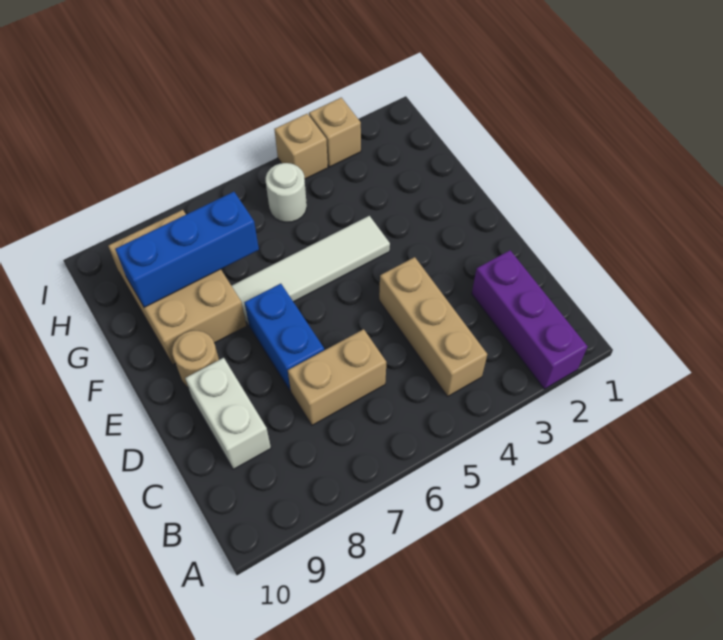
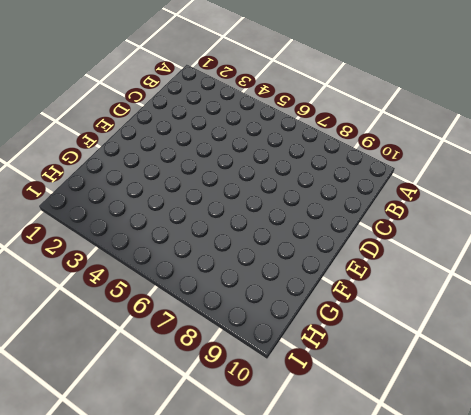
none -> purple 1x3 brick [472,250,587,389]
none -> tan 1x3 brick [379,257,487,396]
none -> tan 1x2 brick [288,329,386,425]

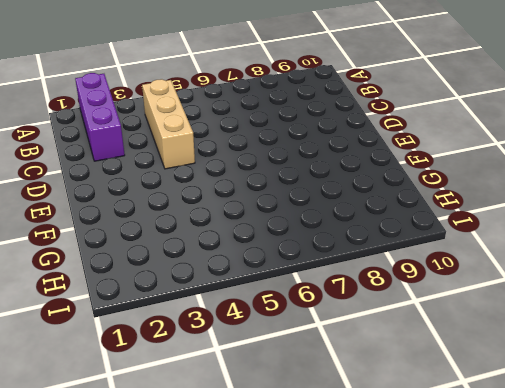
none -> tan 1x2 brick [288,329,386,425]
none -> white 1x2 brick [185,358,271,469]
none -> blue 1x2 brick [244,284,324,391]

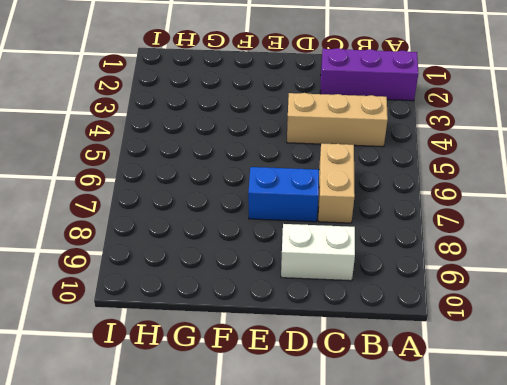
none -> tan 1x1 round brick [172,331,219,387]
none -> white 1x4 tile [232,216,390,325]
none -> tan 2x3 brick [108,210,247,365]

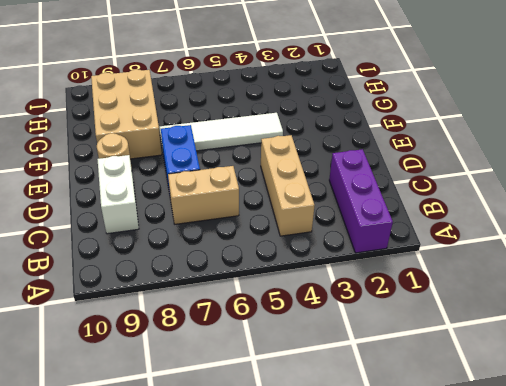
none -> white 1x1 round brick [266,163,307,222]
none -> tan 1x1 brick [309,98,361,167]
none -> tan 1x1 brick [274,114,328,179]

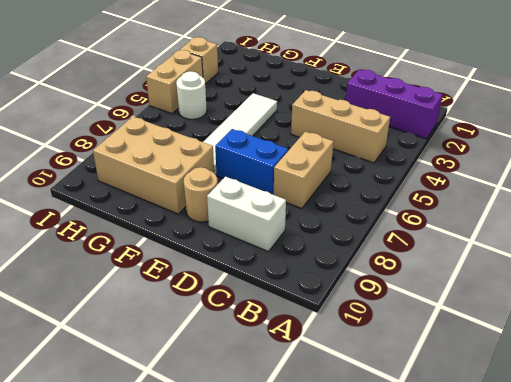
tan 1x2 brick [146,50,203,114] -> tan 1x1 brick [274,114,328,179]
none -> blue 1x3 brick [115,192,259,307]

